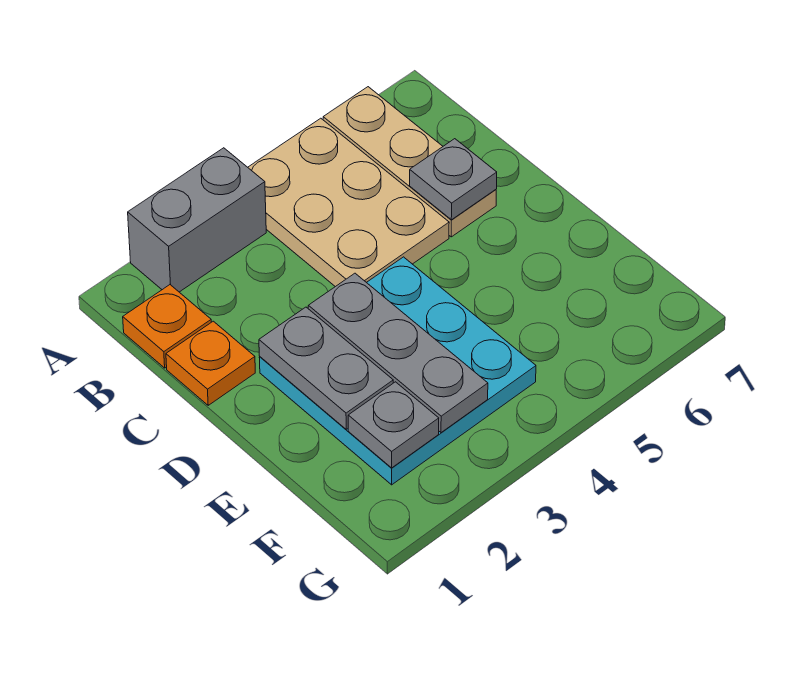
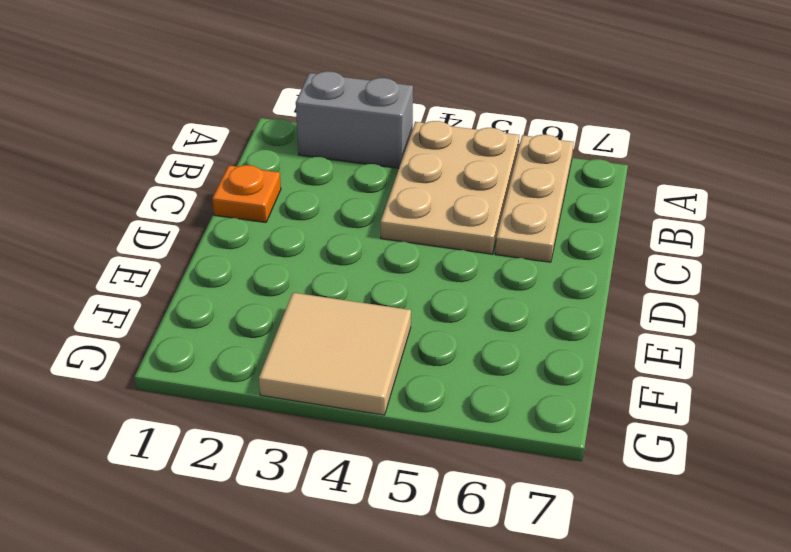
tan 2x2 tile [259,293,411,415] -> cyan 3x3 plate [259,257,536,485]
none -> orange 1x1 plate [123,285,211,368]
none -> grey 1x1 plate [410,139,497,220]

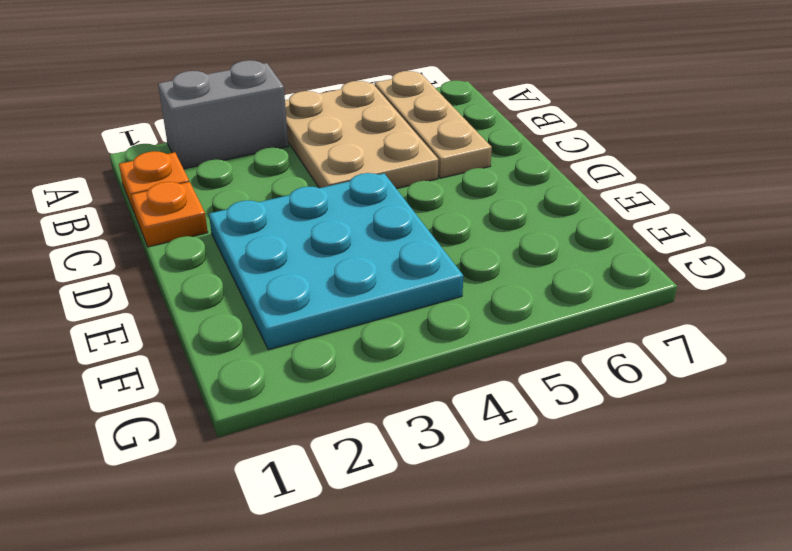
none -> grey 1x1 plate [410,139,497,220]
none -> grey 1x2 plate [259,307,393,429]

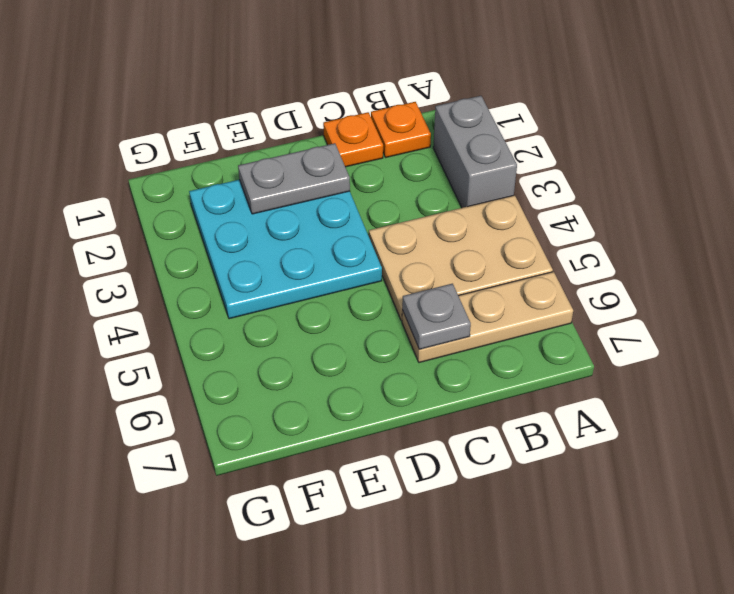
none -> grey 1x3 plate [308,273,488,433]
none -> grey 1x1 plate [348,382,439,468]

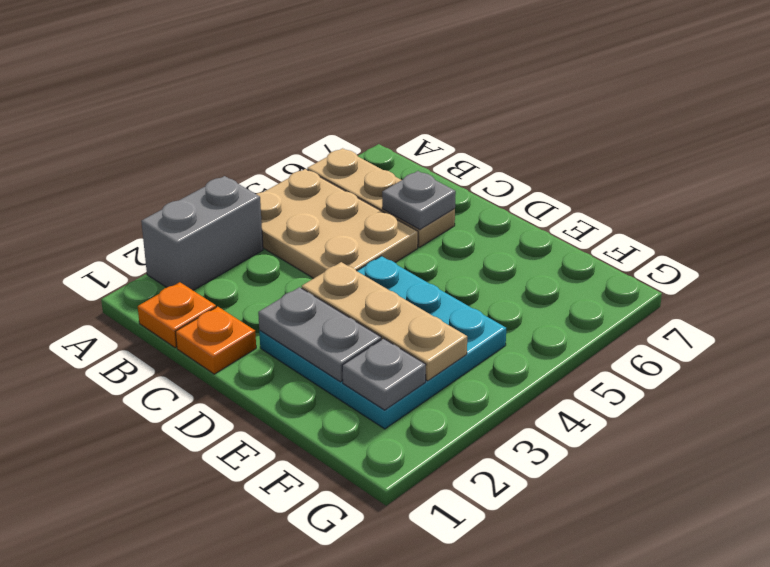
tan 1x3 plate [302,262,467,381] -> grey 1x3 plate [308,273,488,433]

